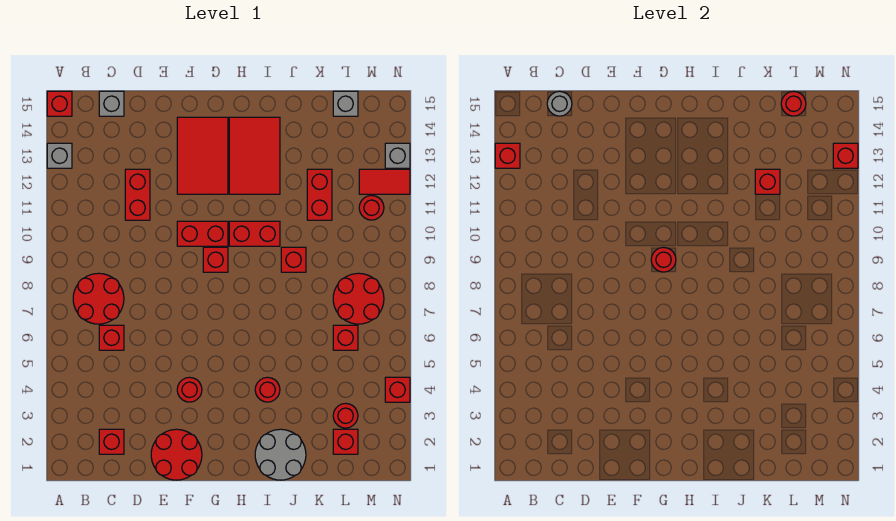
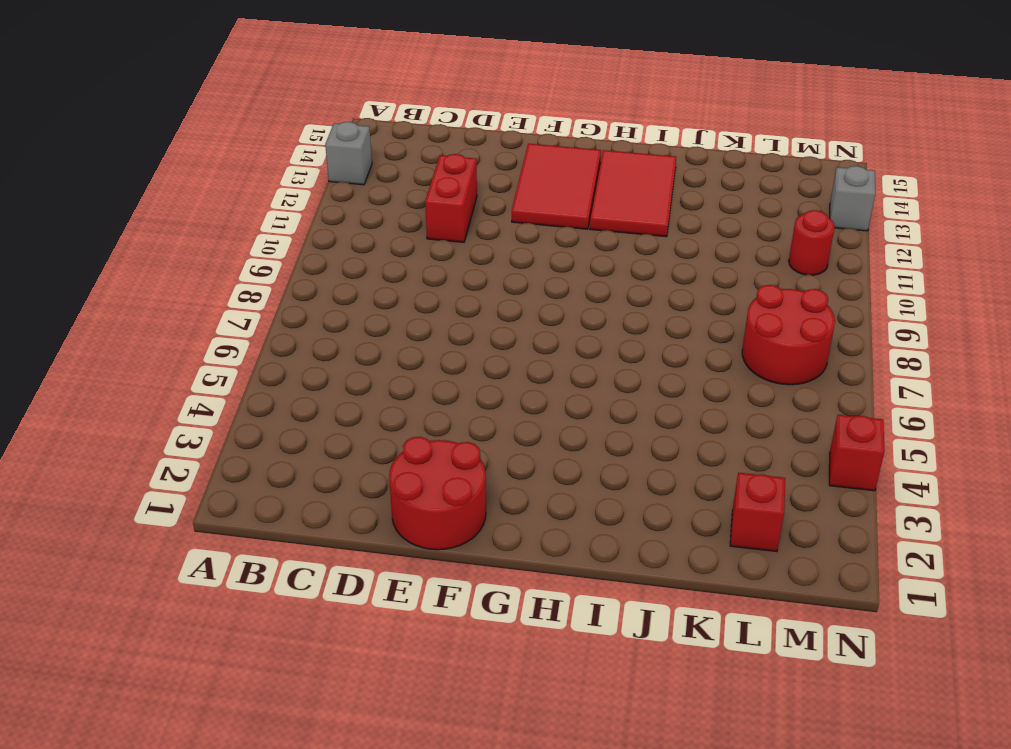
none -> red 1x1 brick [47,91,72,116]
none -> red 2x2 round brick [73,273,124,324]
none -> red 1x1 brick [99,429,124,454]
none -> red 1x1 brick [99,325,124,350]

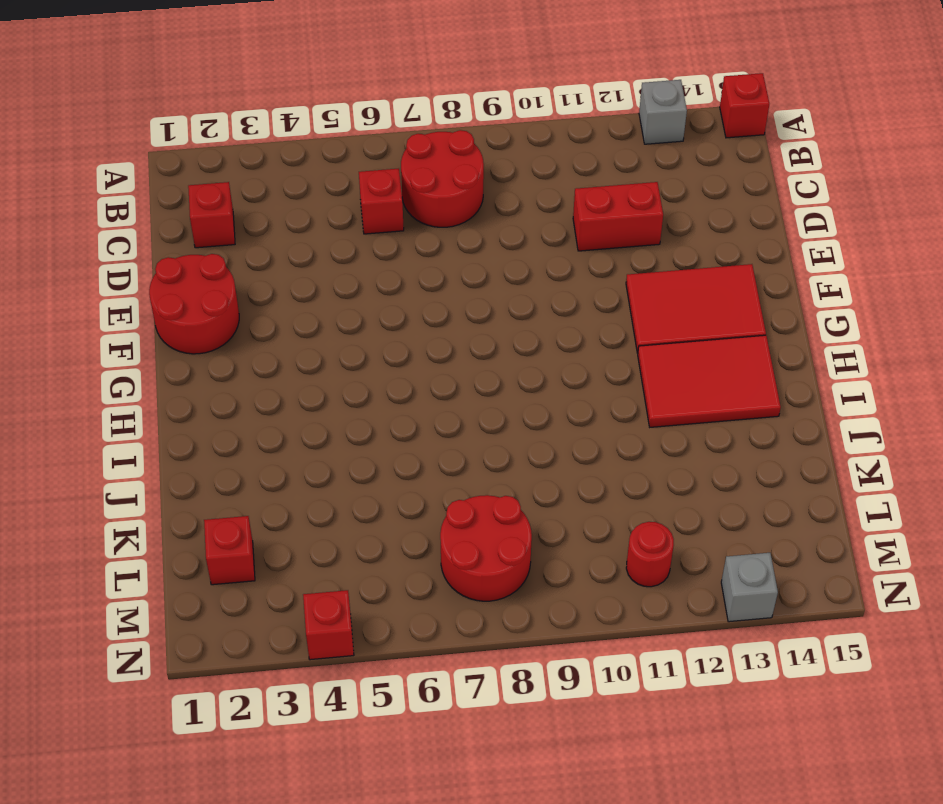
none -> grey 1x1 brick [99,91,124,116]
none -> red 1x1 round brick [177,377,202,402]
none -> red 1x2 brick [177,221,228,246]
none -> red 1x1 brick [203,247,228,272]

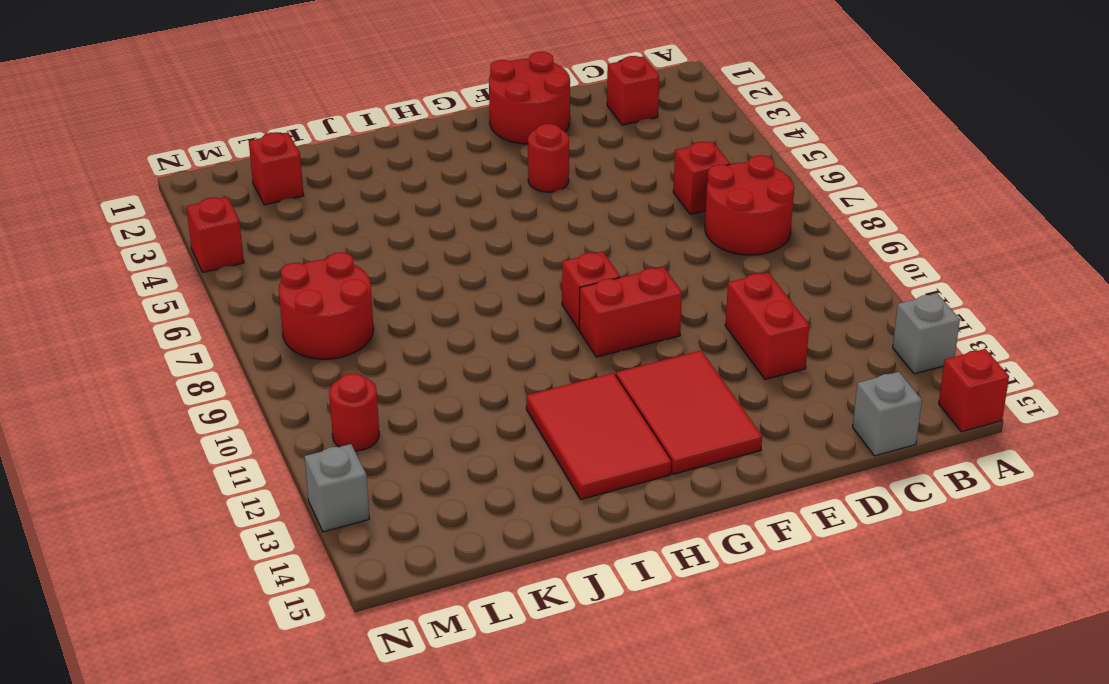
none -> red 1x2 brick [229,221,280,246]
none -> grey 2x2 round brick [255,429,306,480]
none -> red 1x1 round brick [255,377,280,402]
none -> red 1x1 brick [281,247,306,272]

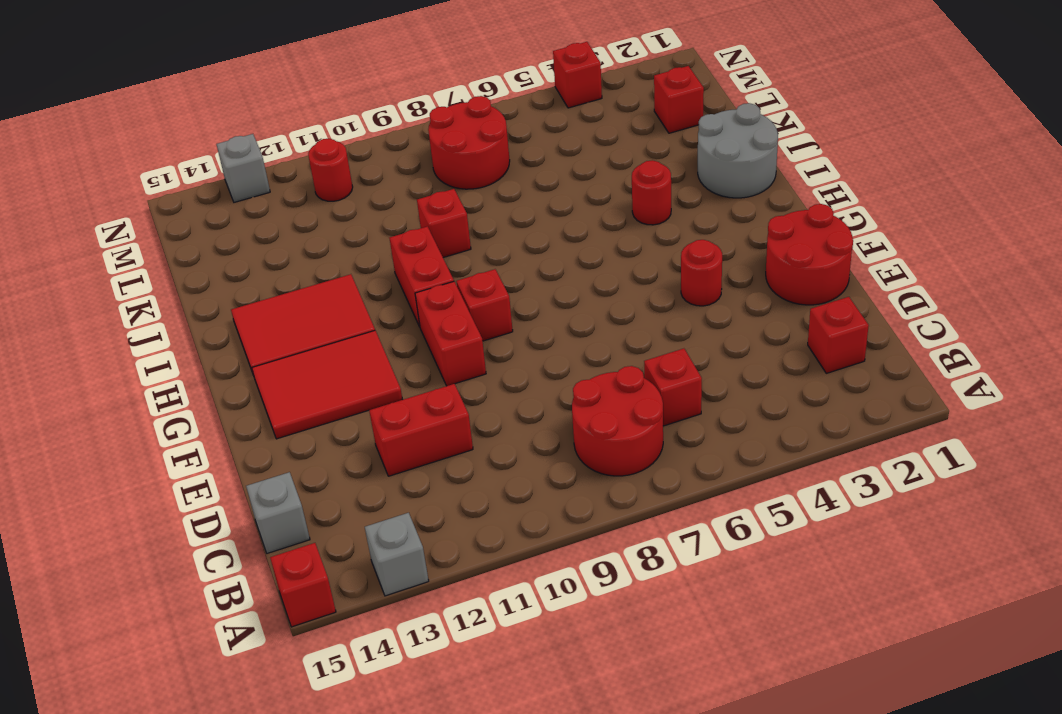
none -> red 1x2 brick [307,169,332,220]
none -> red 1x1 round brick [333,403,358,428]
none -> red 1x1 brick [333,325,358,350]
none -> grey 1x1 brick [333,91,358,116]

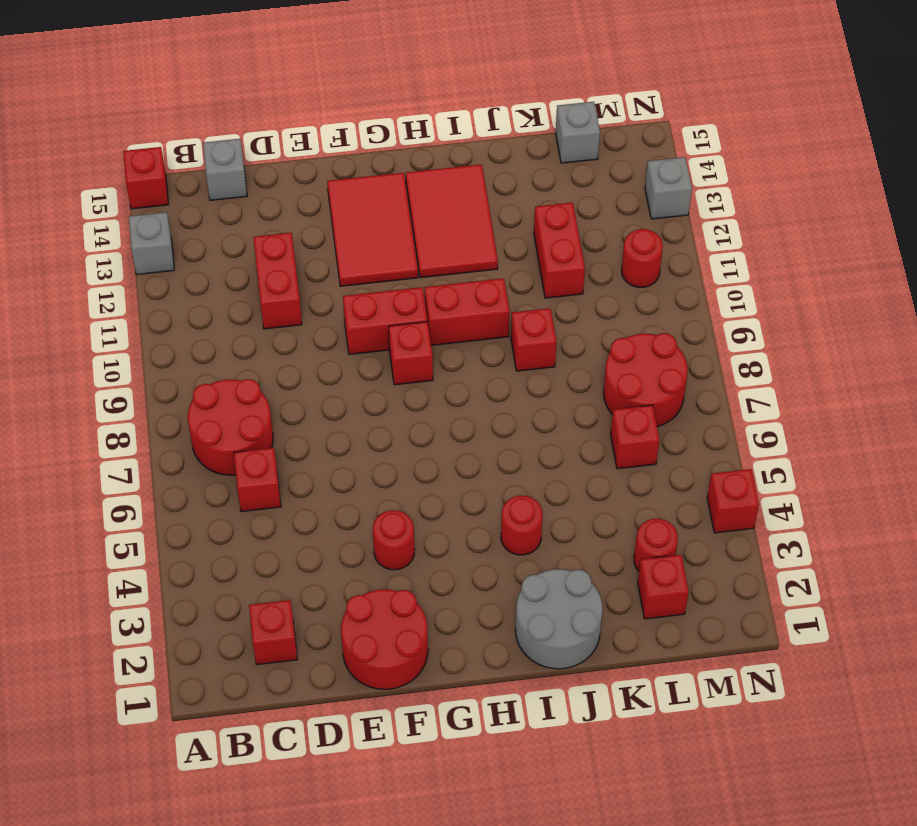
none -> red 1x2 tile [359,169,410,194]
none -> red 1x1 brick [495,143,520,168]
none -> grey 1x1 round brick [547,91,572,116]
none -> red 1x1 round brick [651,247,676,272]

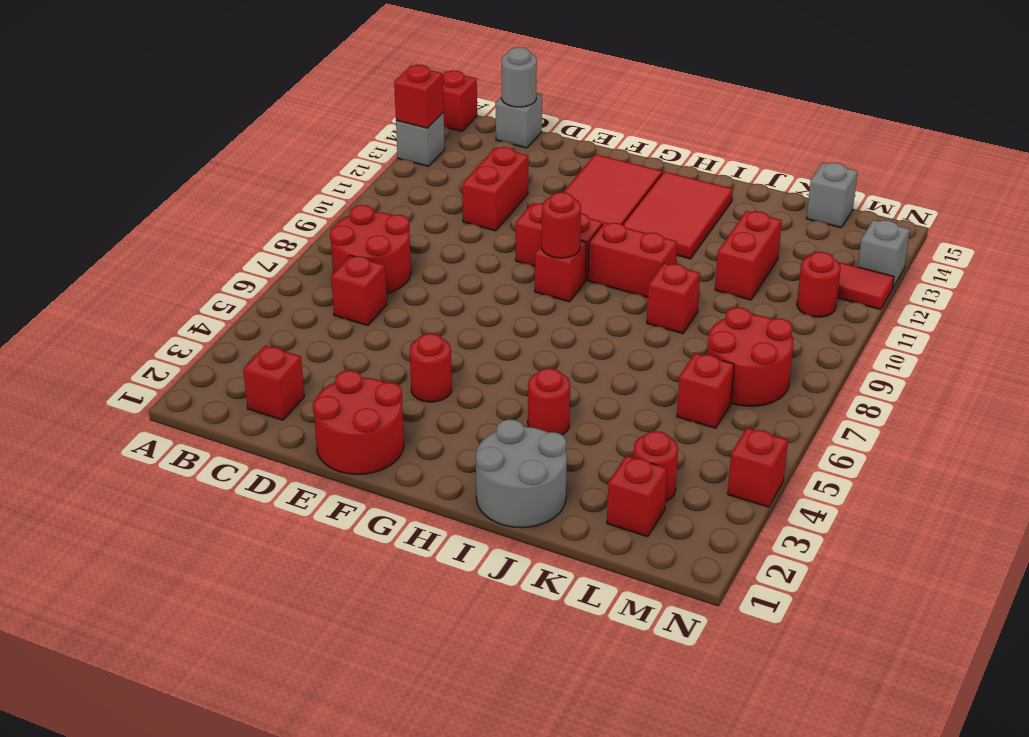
none -> red 1x1 brick [755,169,780,194]
none -> red 1x1 round brick [781,91,806,116]
none -> red 1x1 brick [833,143,858,168]

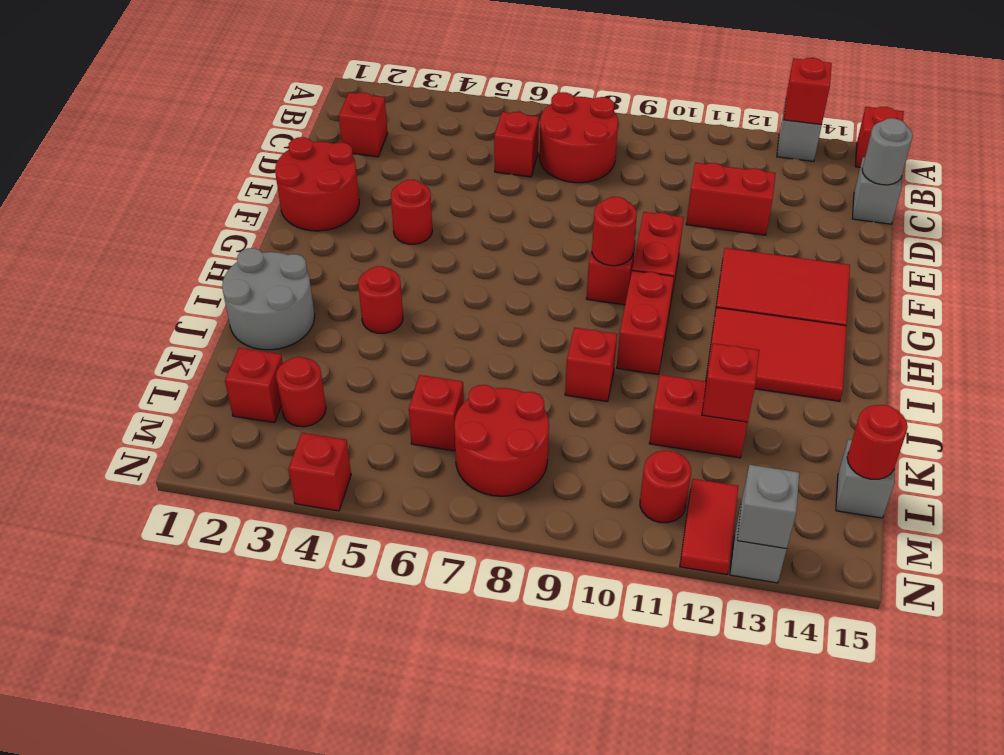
grey 1x1 brick [737,465,799,549] -> red 1x1 brick [833,143,858,168]

